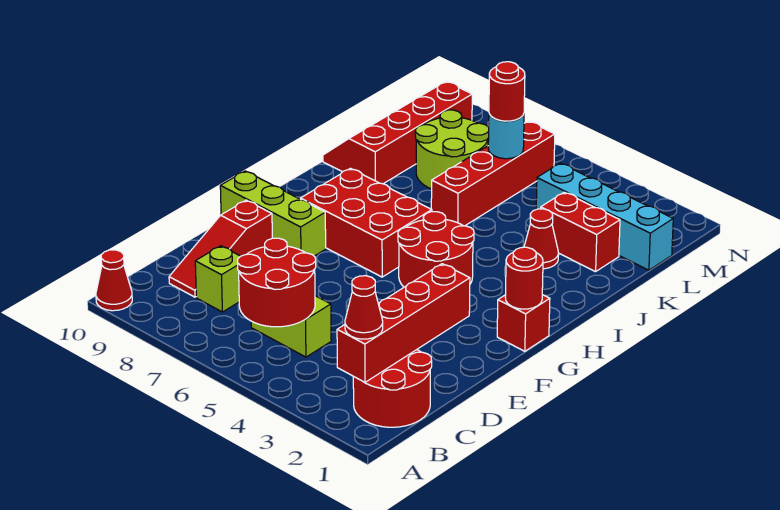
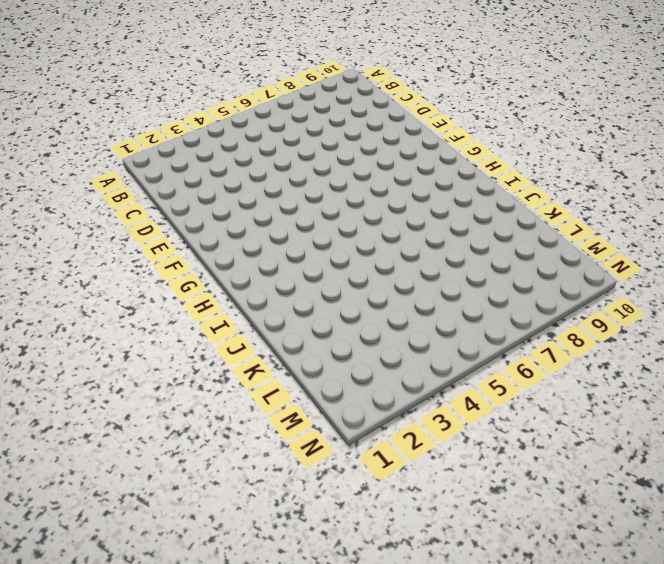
none -> red 1x1 cone [96,250,132,311]
none -> red 2x2 round brick [353,350,432,427]
none -> lime 1x2 brick [251,296,331,357]

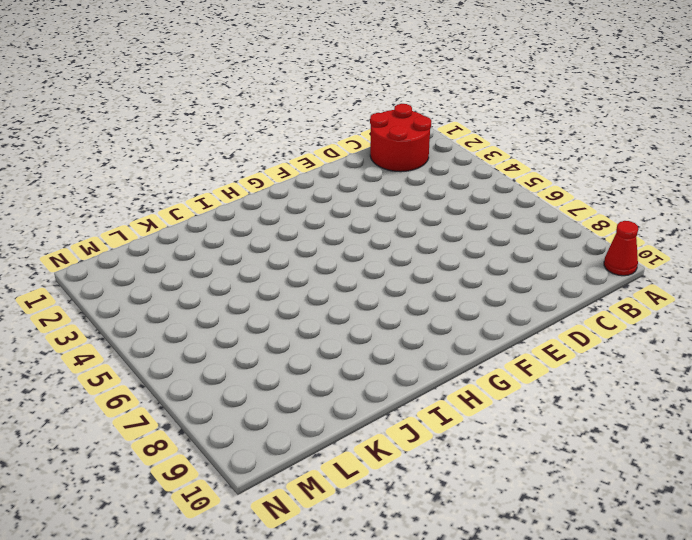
none -> lime 1x2 brick [251,296,331,357]
none -> lime 1x1 brick [195,246,240,312]
none -> red 1x3 slope [169,200,272,297]

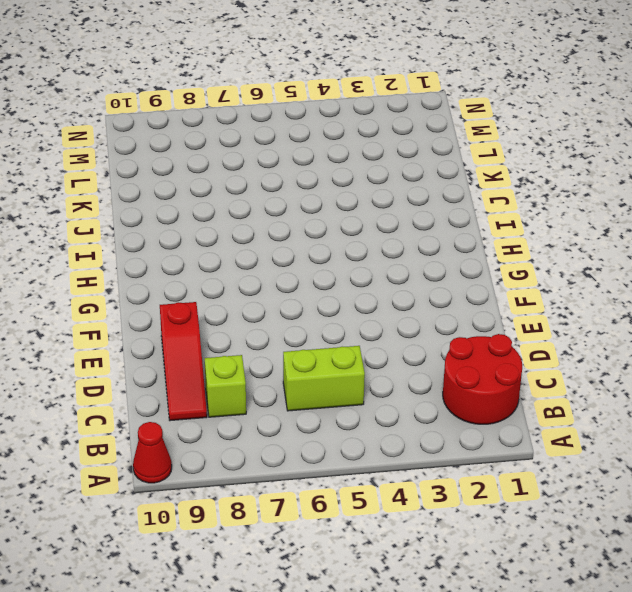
none -> lime 1x3 brick [220,171,326,256]
none -> red 1x1 brick [497,295,550,351]
none -> red 2x2 round brick [398,212,474,287]

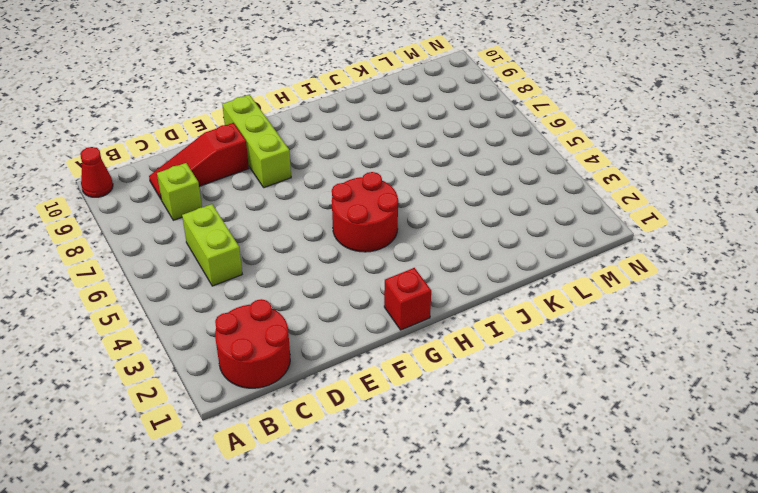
none -> red 2x3 brick [300,168,432,277]
none -> red 1x1 cone [524,209,559,269]
none -> red 1x4 brick [431,121,555,226]

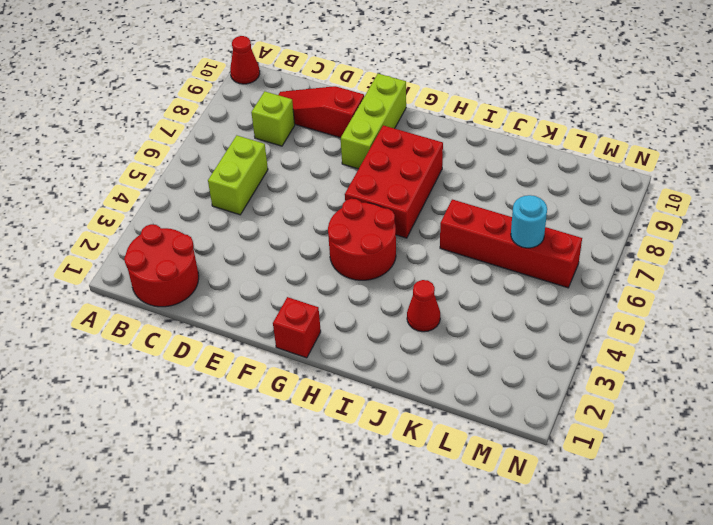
none -> red 2x4 slope [323,81,472,184]
none -> red 1x2 brick [541,192,620,272]
none -> lime 2x2 round brick [415,110,489,189]

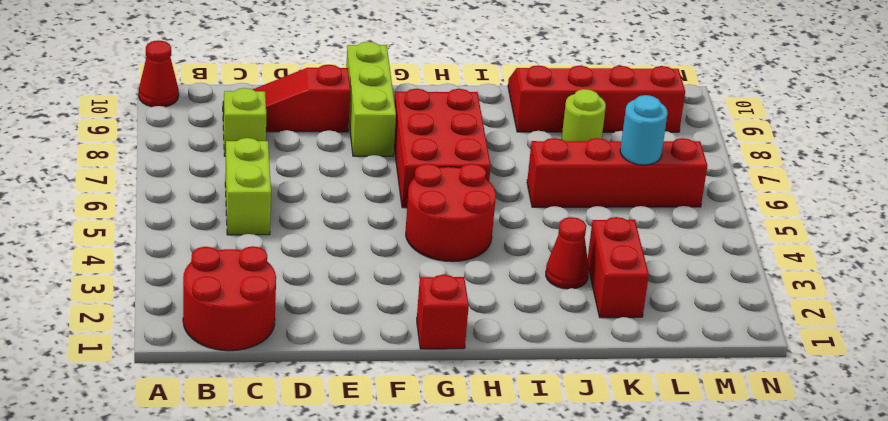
lime 1x1 round brick [562,89,606,141] -> lime 2x2 round brick [415,110,489,189]
none -> cyan 1x4 brick [536,163,673,270]
none -> red 1x4 brick [337,264,470,382]
none -> red 2x2 round brick [238,238,316,327]

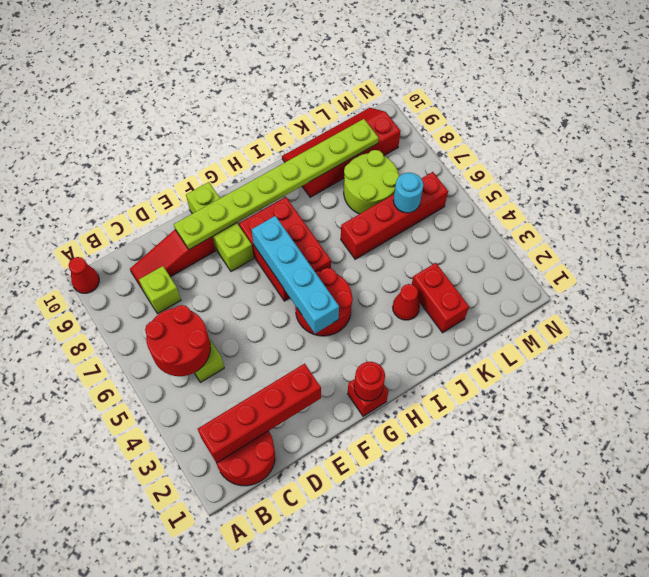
lime 1x8 plate [174,119,379,249] -> none
cyan 1x4 brick [252,216,339,333] -> cyan 1x4 brick moved to [536,163,673,270]
none -> red 1x1 cone [345,276,383,339]
none -> red 1x1 round brick [489,62,525,121]

